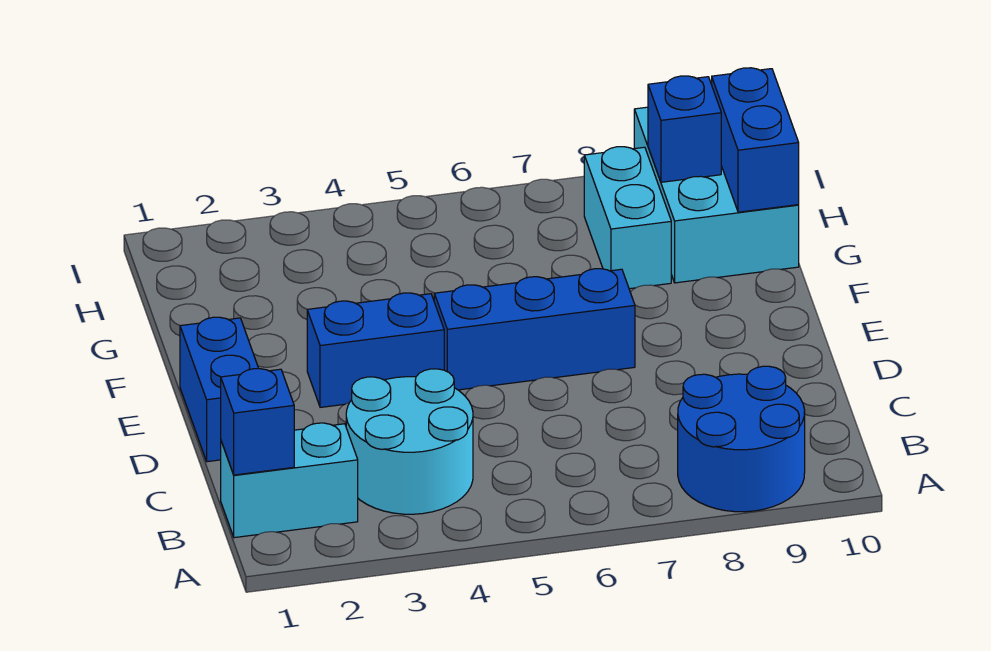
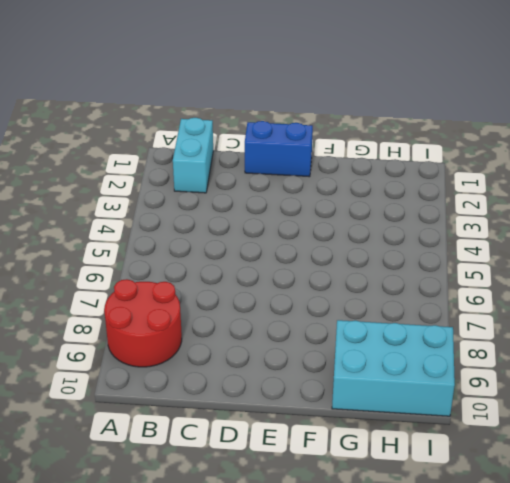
red 2x2 round brick [104,279,182,367] -> blue 2x2 round brick [678,366,805,512]
none -> cyan 2x2 round brick [346,369,473,514]
none -> blue 1x2 brick [307,293,444,407]

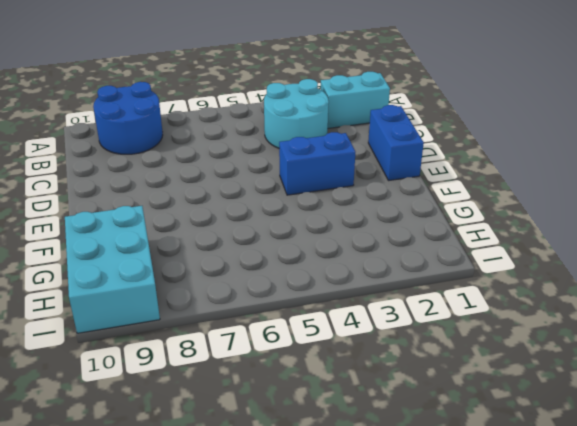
none -> blue 1x3 brick [434,269,635,390]
none -> cyan 1x2 brick [584,147,671,289]

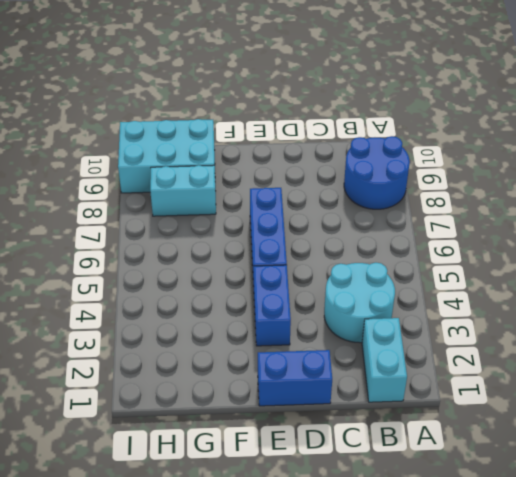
none -> blue 1x1 brick [221,369,294,475]
none -> blue 1x2 brick [712,68,799,212]

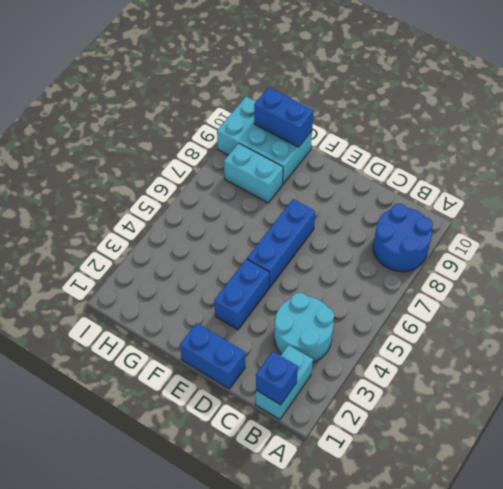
none -> blue 1x1 brick [648,76,721,182]

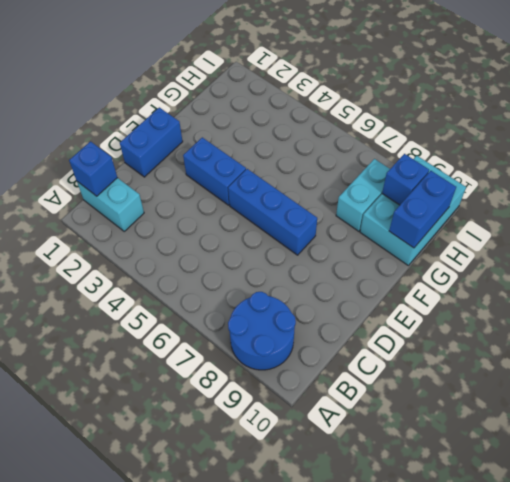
none -> cyan 2x2 round brick [346,369,473,514]

